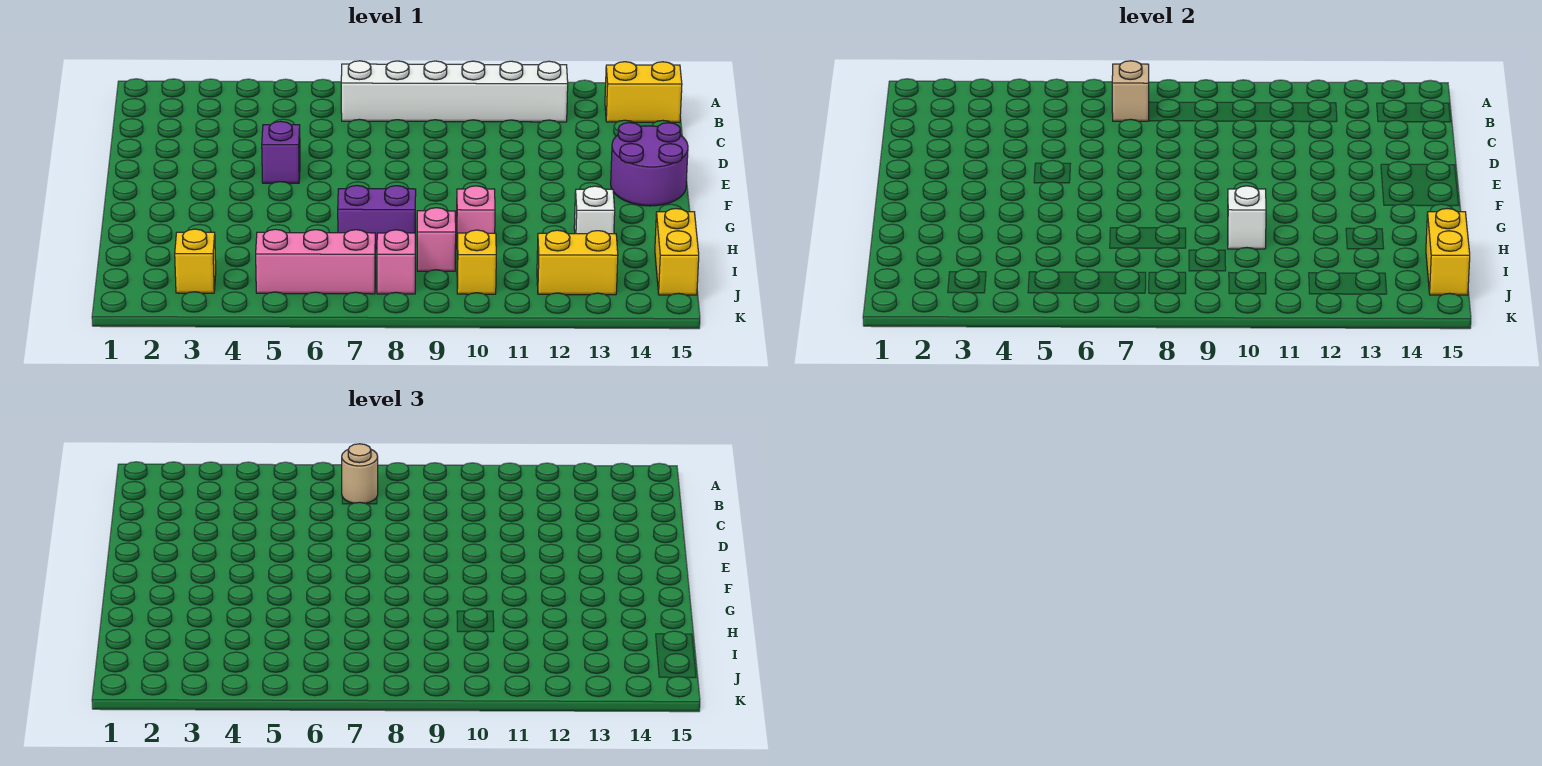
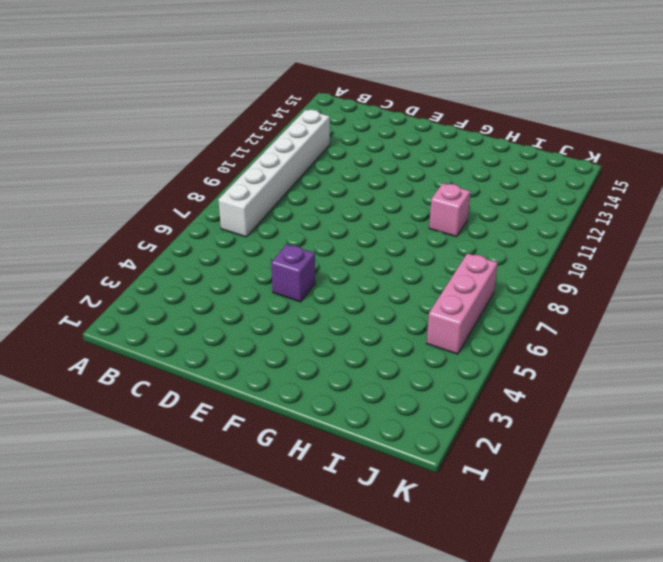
none -> yellow 1x2 brick [605,62,682,122]
none -> purple 2x2 round brick [611,123,688,206]
none -> purple 1x2 brick [338,186,416,249]

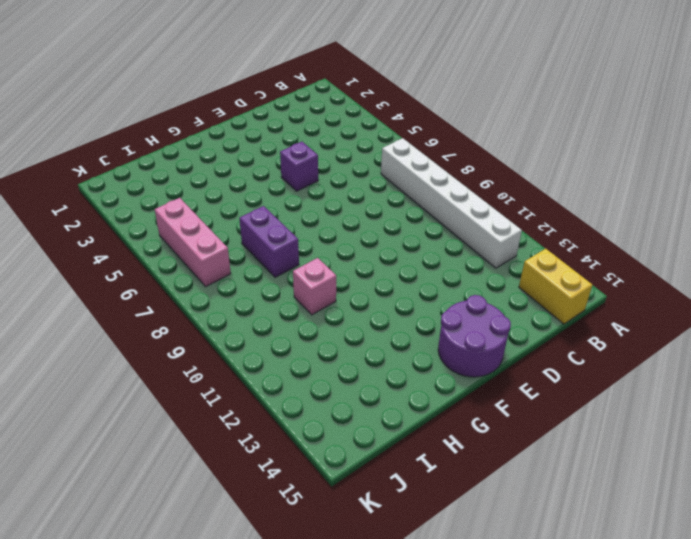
none -> white 1x1 brick [574,186,615,234]
none -> pink 1x1 brick [417,208,456,271]
none -> yellow 1x2 brick [655,209,699,295]

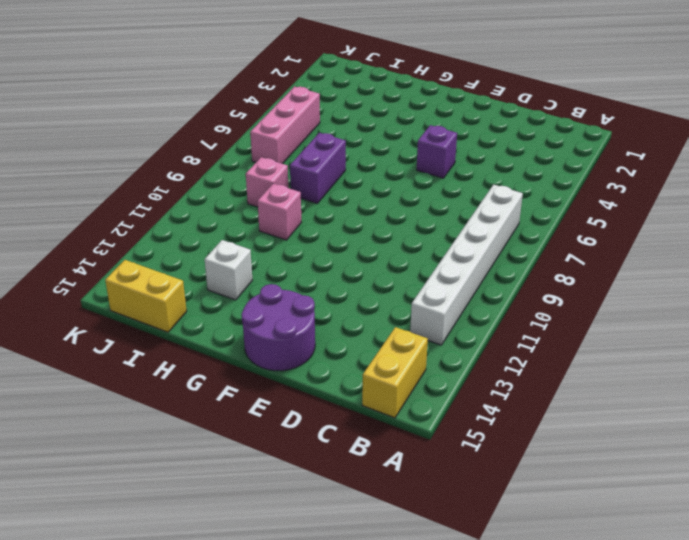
none -> yellow 1x1 brick [175,229,216,293]
none -> pink 1x1 brick [377,230,415,294]
none -> yellow 1x1 brick [457,230,496,294]

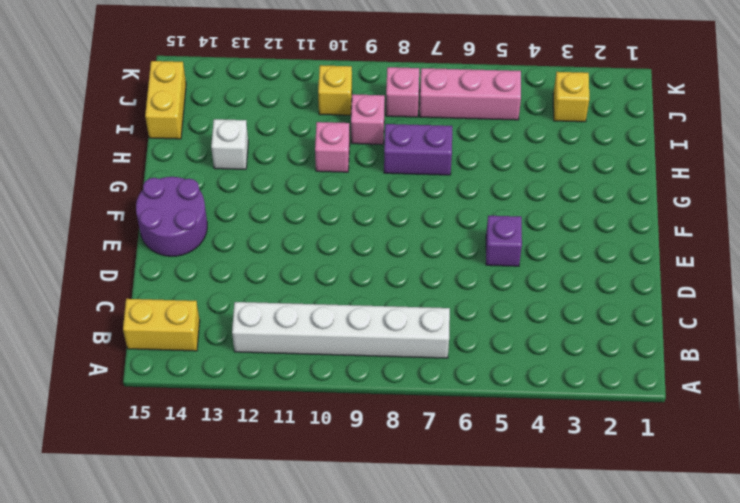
none -> yellow 1x2 brick [537,230,618,295]
none -> tan 1x1 brick [1112,61,1149,121]
none -> white 1x1 brick [1228,186,1266,249]

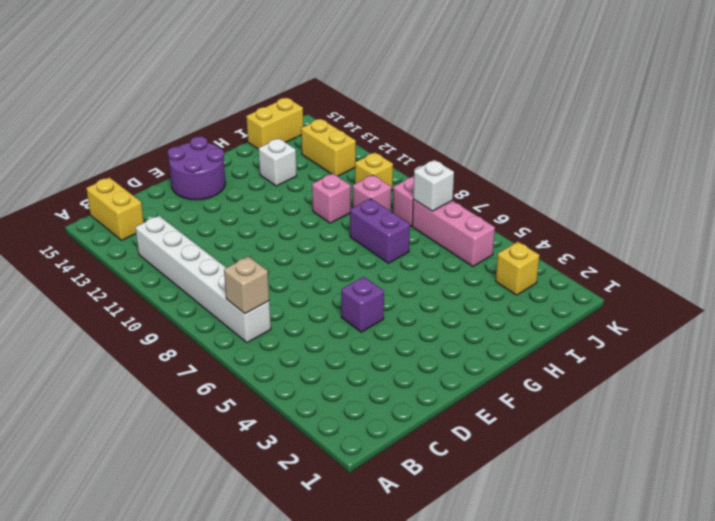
white 1x1 brick [413,160,454,211] -> white 1x1 brick moved to [1228,186,1266,249]
none -> yellow 1x2 brick [1426,209,1470,295]
none -> tan 1x1 round brick [342,444,378,503]

